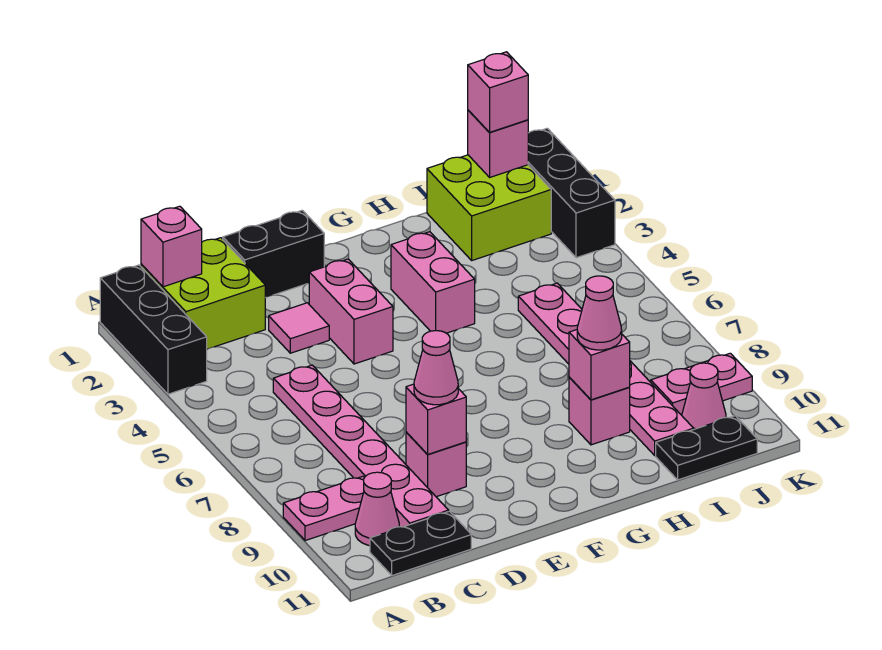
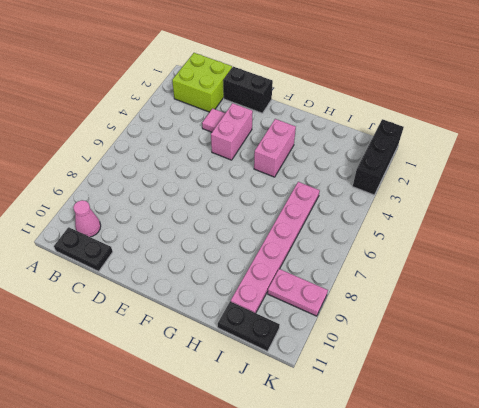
none -> black 1x3 brick [100,265,207,394]
none -> pink 1x2 plate [283,476,364,541]
none -> pink 1x6 plate [273,365,449,527]

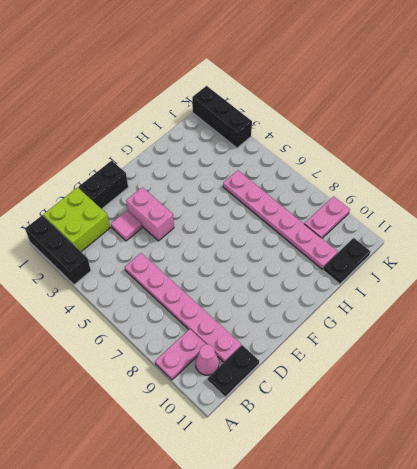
none -> pink 1x1 brick [406,432,466,497]
none -> pink 1x2 brick [391,232,475,333]
none -> pink 1x1 brick [569,377,630,445]

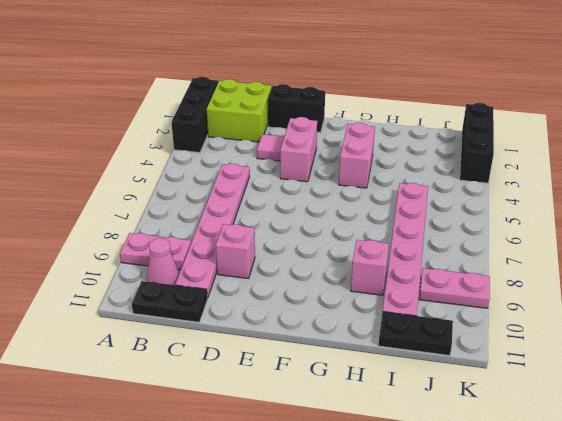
none -> lime 2x2 brick [427,155,551,260]
none -> pink 1x1 cone [682,363,726,430]
none -> pink 1x1 brick [141,206,202,287]

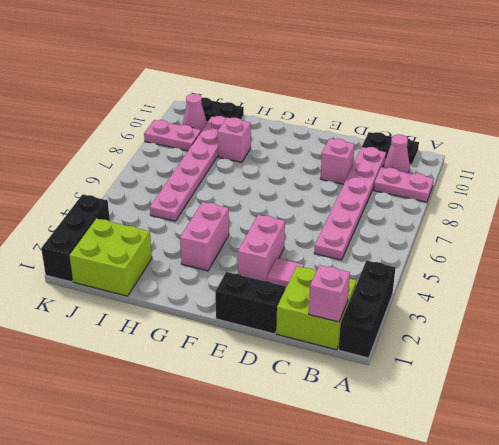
none -> pink 1x1 brick [406,384,466,454]
none -> pink 1x1 brick [569,330,630,400]
none -> pink 1x1 brick [468,110,528,177]

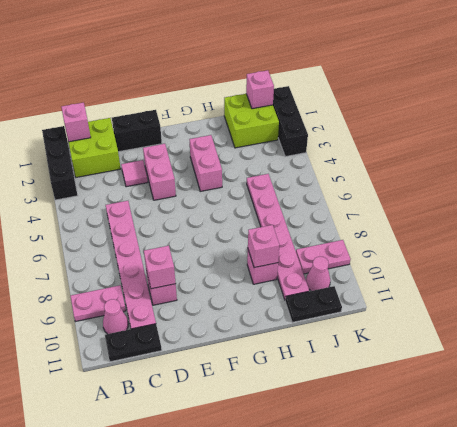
none -> pink 1x1 cone [414,331,458,405]
none -> pink 1x1 cone [577,276,622,350]
none -> pink 1x1 brick [468,52,528,132]

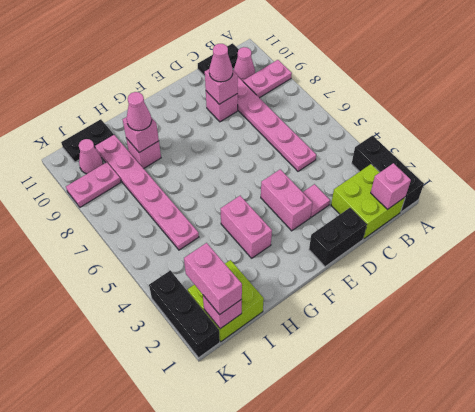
pink 1x2 brick [184,243,242,315] -> pink 1x1 brick [468,52,528,132]

